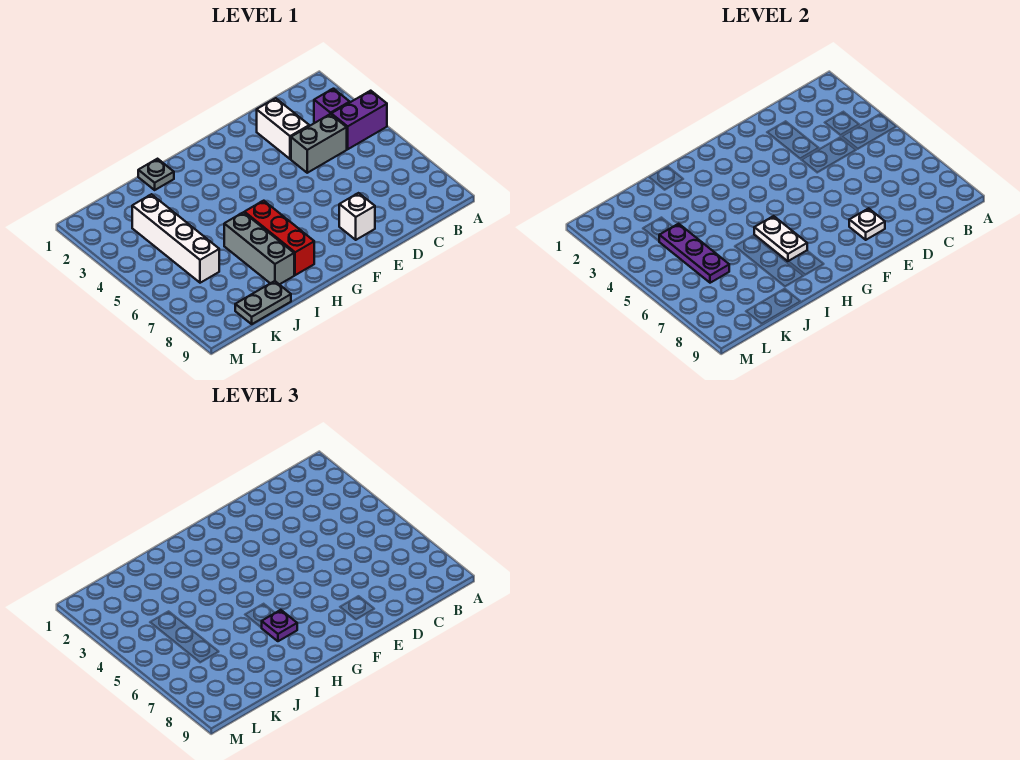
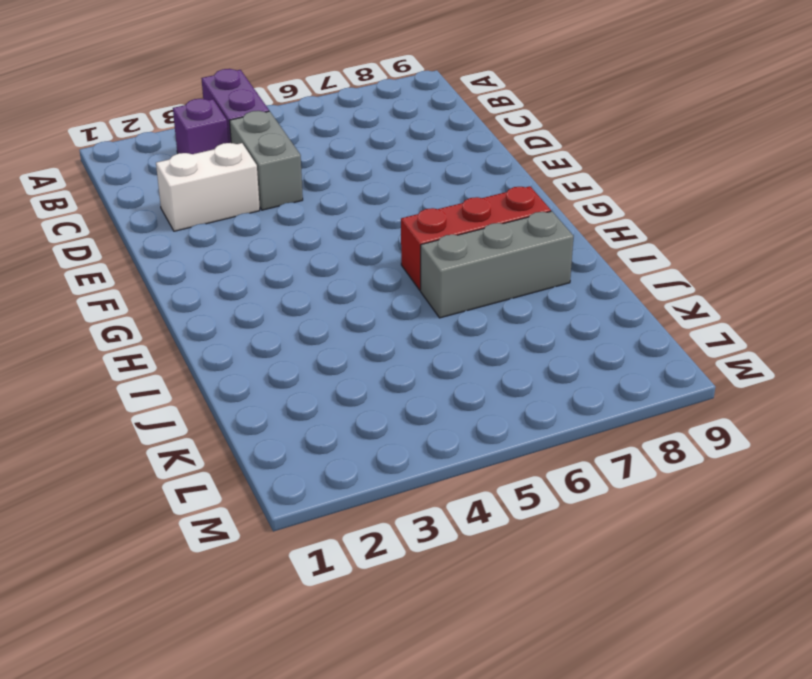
none -> white 1x1 brick [339,193,375,240]
none -> grey 1x1 plate [138,159,174,190]
none -> grey 1x2 plate [235,281,291,324]

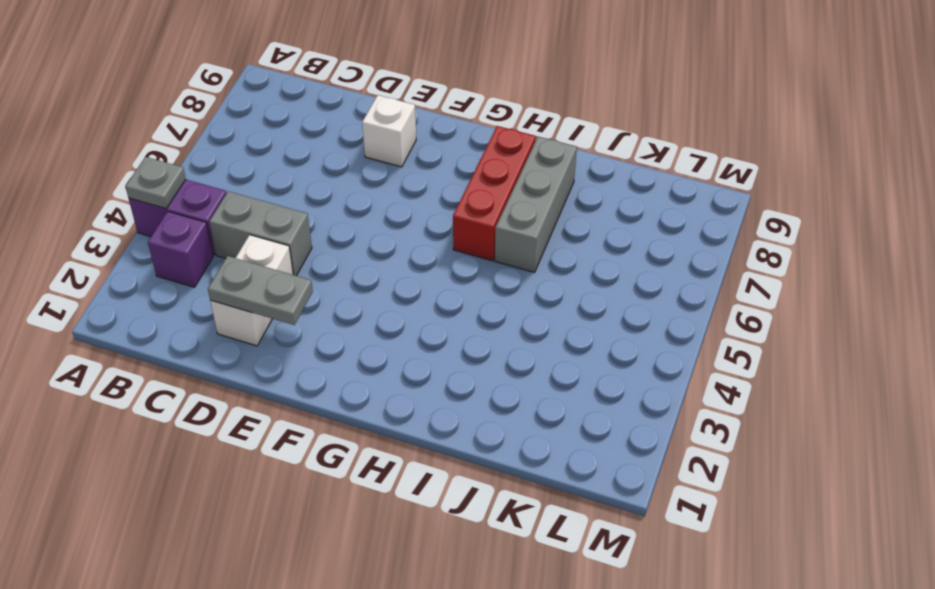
grey 1x1 plate [125,157,186,209] -> grey 1x1 plate moved to [138,159,174,190]
grey 1x2 plate [208,256,313,325] -> grey 1x2 plate moved to [235,281,291,324]
none -> white 1x4 brick [132,194,219,283]
none -> white 1x1 plate [849,208,885,240]
none -> white 1x2 plate [754,216,807,261]

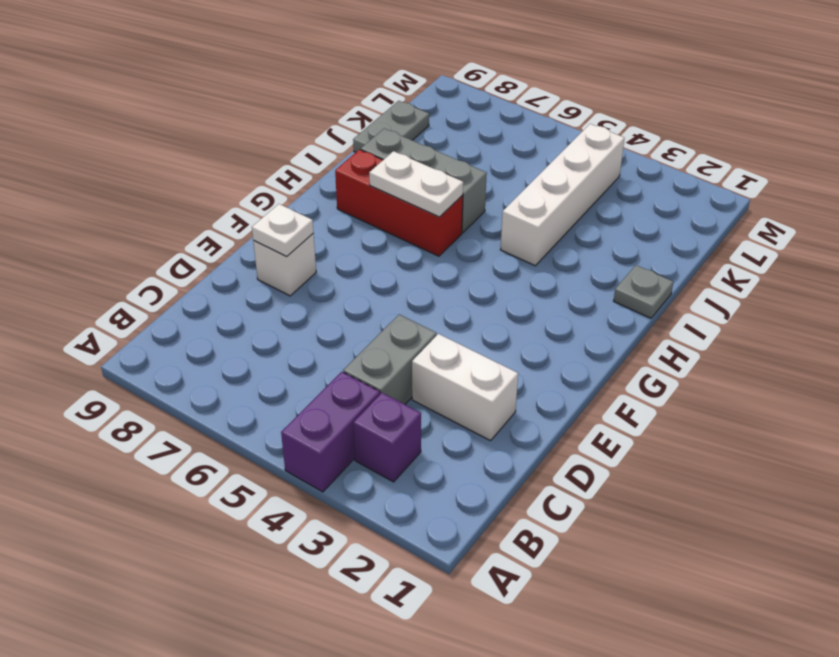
white 1x4 brick [501,124,625,266] -> white 1x4 brick turned to [132,194,219,283]
none -> purple 1x3 plate [659,224,729,283]
none -> purple 1x1 plate [262,610,297,641]

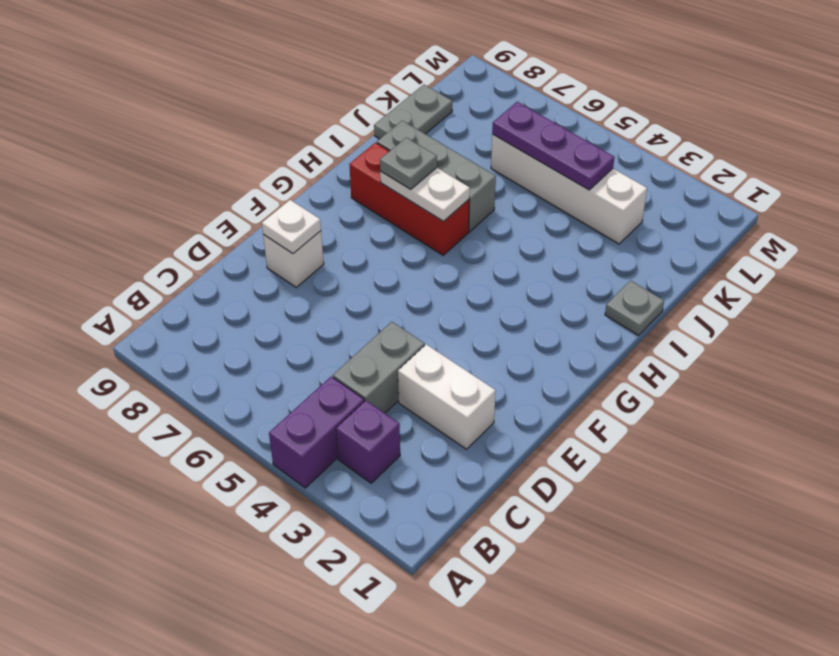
grey 1x1 plate [380,137,437,190] -> purple 1x1 plate [262,610,297,641]

